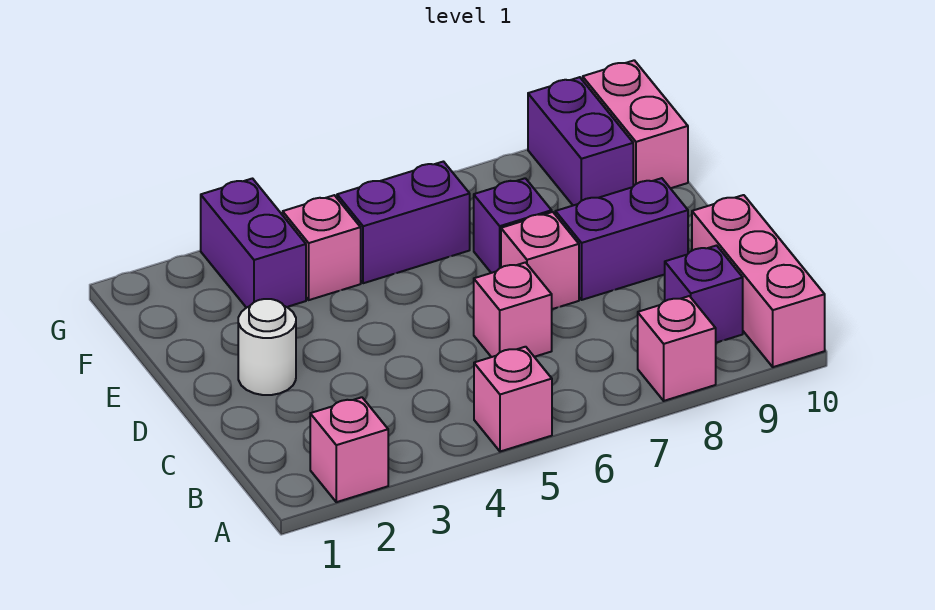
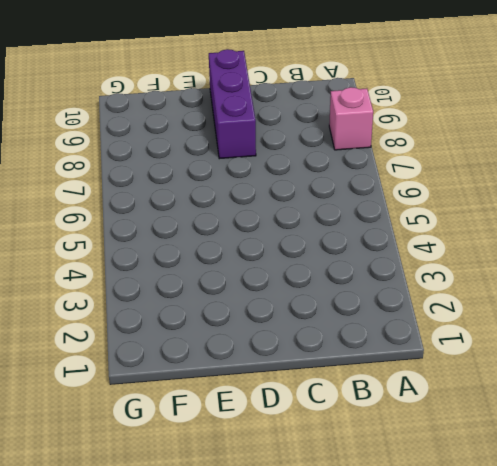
purple 1x3 brick [209,49,256,159] -> purple 1x2 brick [555,178,688,300]
none -> pink 1x1 brick [310,397,388,502]
none -> pink 1x1 brick [474,347,552,452]
none -> pink 1x3 brick [692,195,825,367]

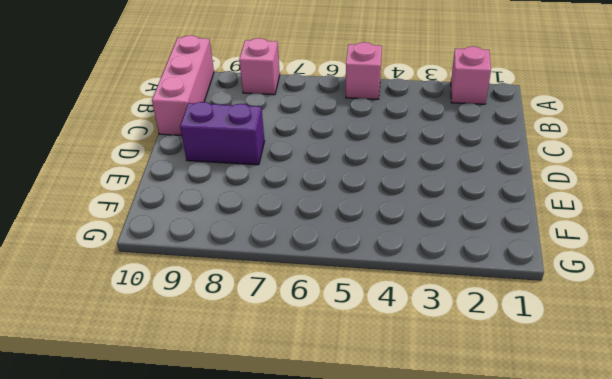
none -> purple 1x1 brick [665,246,743,343]
none -> pink 1x1 brick [474,263,552,357]
none -> white 1x1 round brick [238,299,296,395]

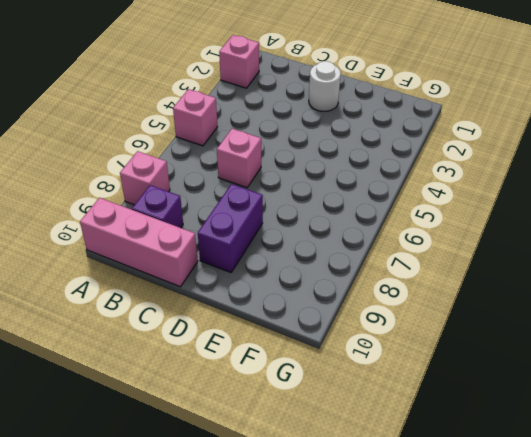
none -> pink 1x1 brick [501,212,579,309]
none -> purple 1x1 brick [474,178,552,273]
none -> purple 1x2 brick [201,179,306,308]

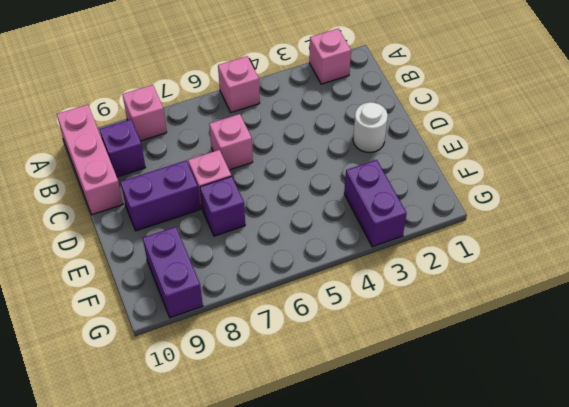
none -> pink 1x1 brick [283,195,361,300]
none -> purple 1x2 brick [337,162,470,283]
none -> pink 1x2 brick [583,60,688,188]

